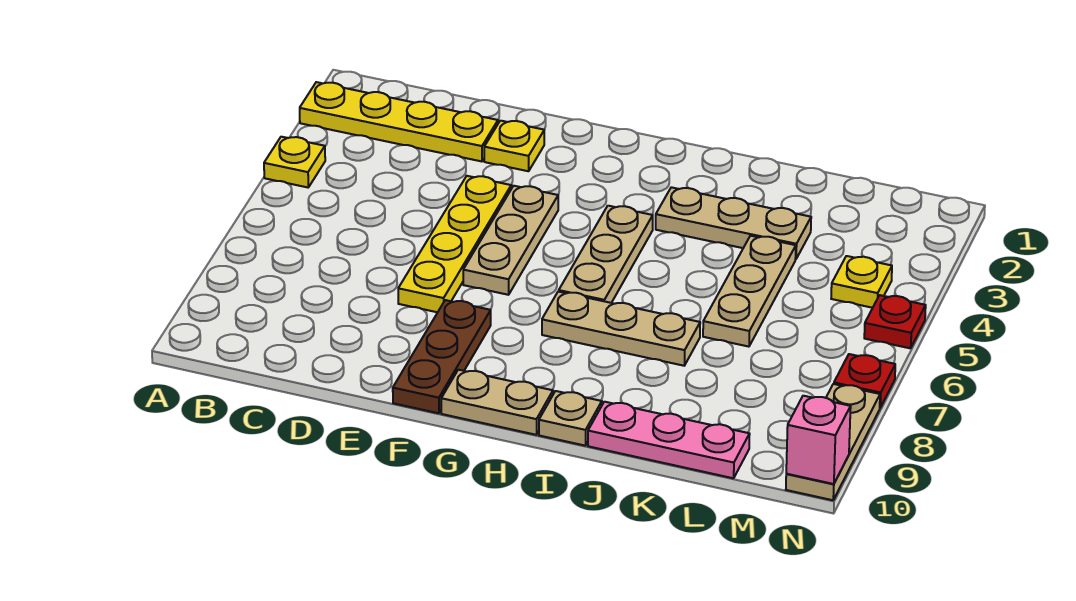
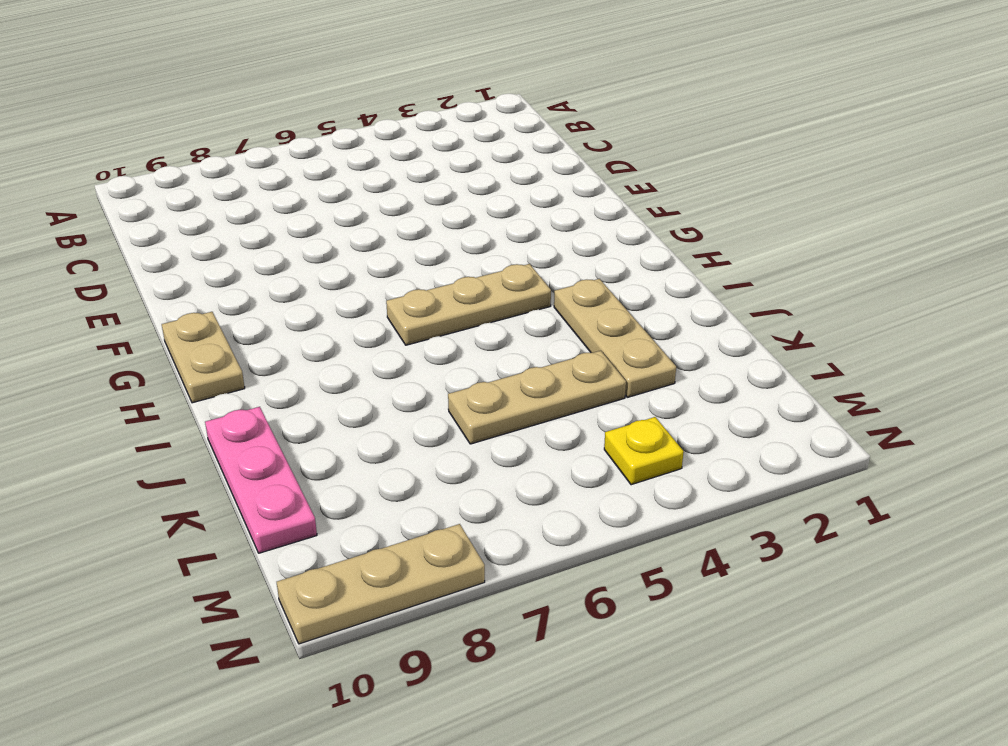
none -> yellow 1x4 plate [300,82,498,161]
none -> yellow 1x1 plate [264,137,325,187]
none -> yellow 1x1 plate [484,121,544,171]

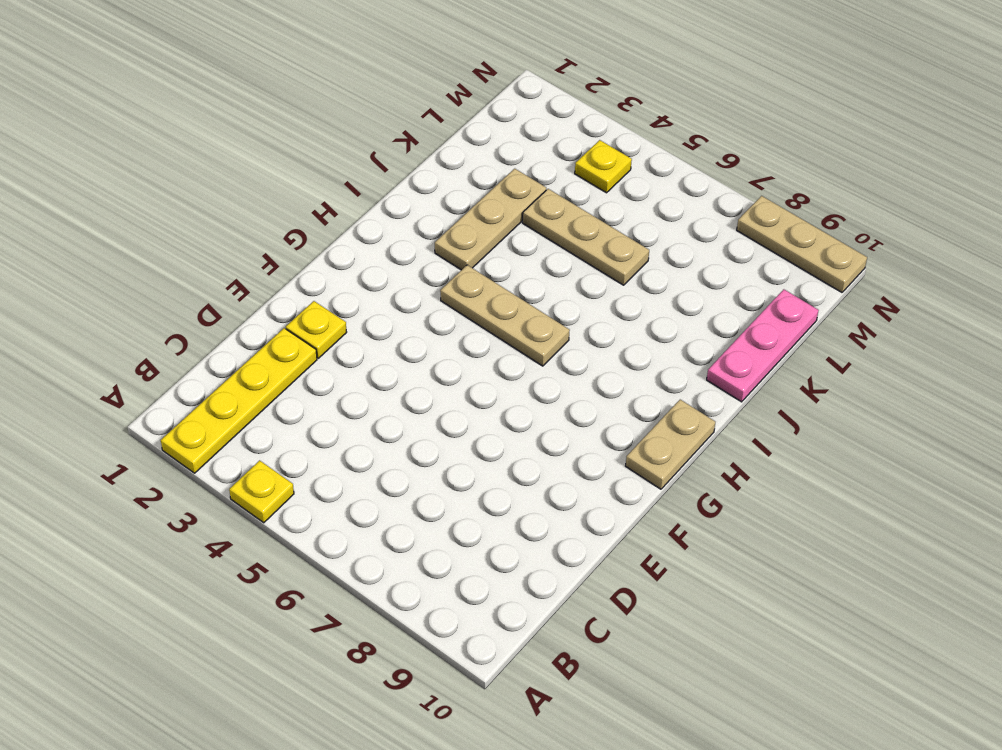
none -> yellow 1x4 plate [398,176,511,312]
none -> tan 1x3 plate [463,186,558,295]
none -> brown 1x3 plate [393,300,491,413]

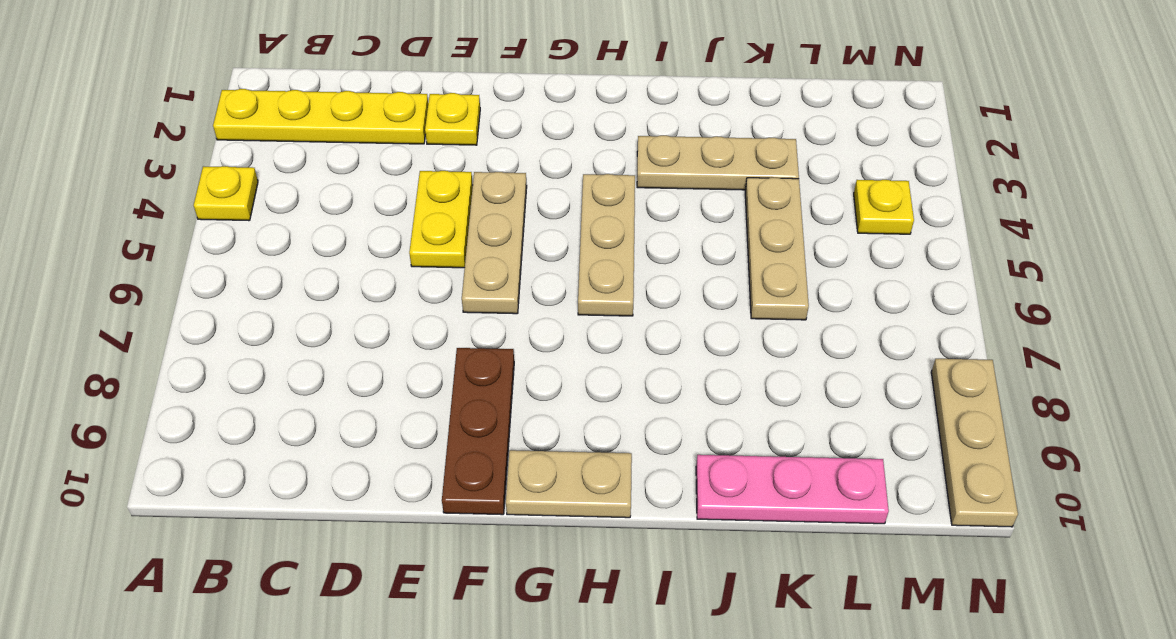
yellow 1x2 plate [409,171,473,268] -> yellow 1x4 plate [398,176,511,312]
none -> tan 1x3 plate [542,292,700,366]
none -> tan 1x1 plate [539,391,602,446]
none -> red 1x1 plate [864,295,926,348]

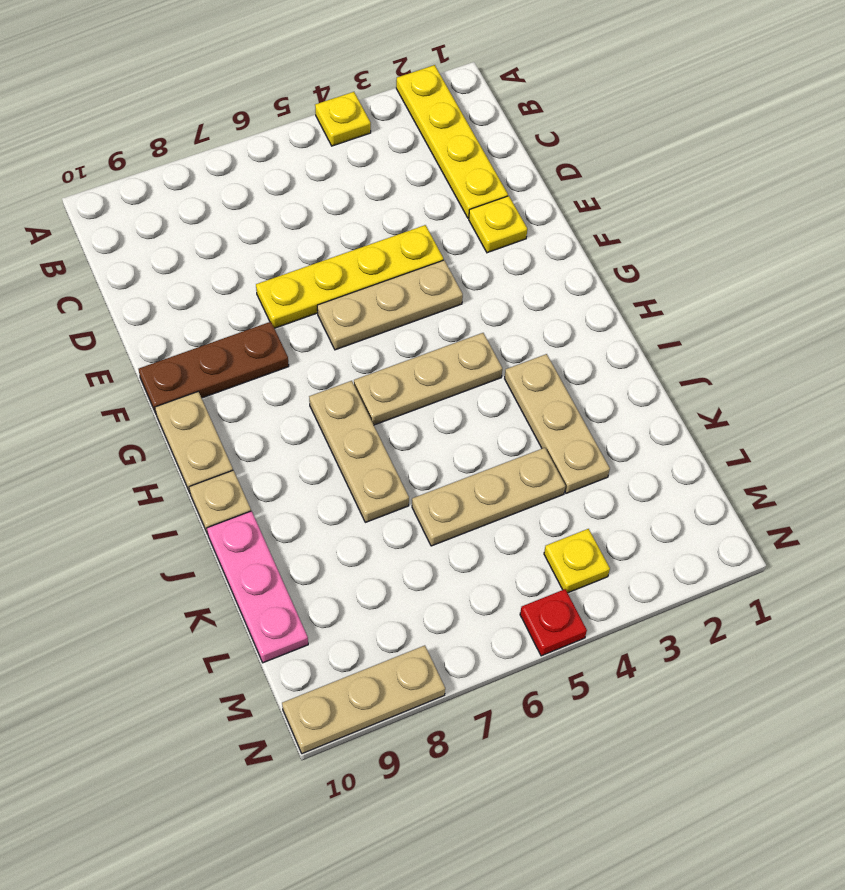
none -> red 1x1 plate [834,354,895,408]
none -> pink 1x1 brick [786,396,851,484]

